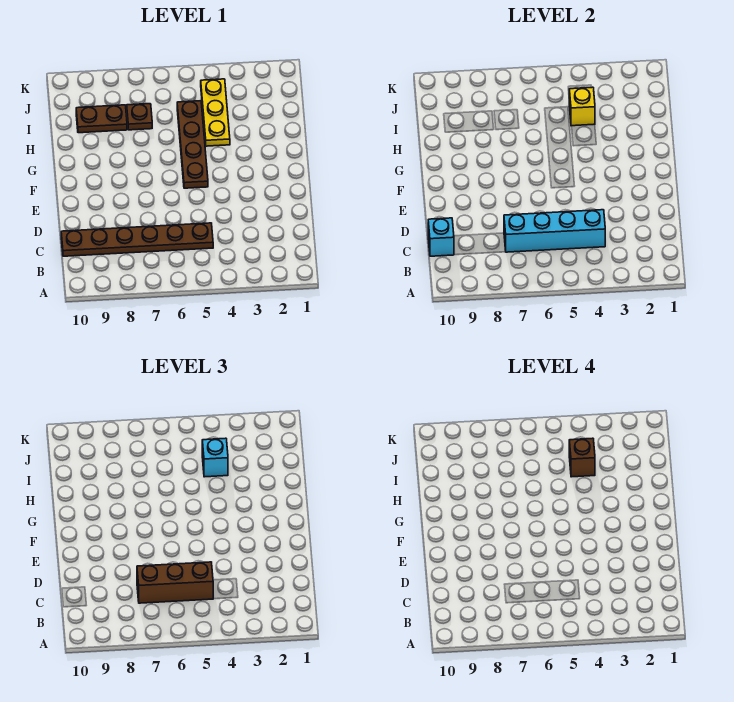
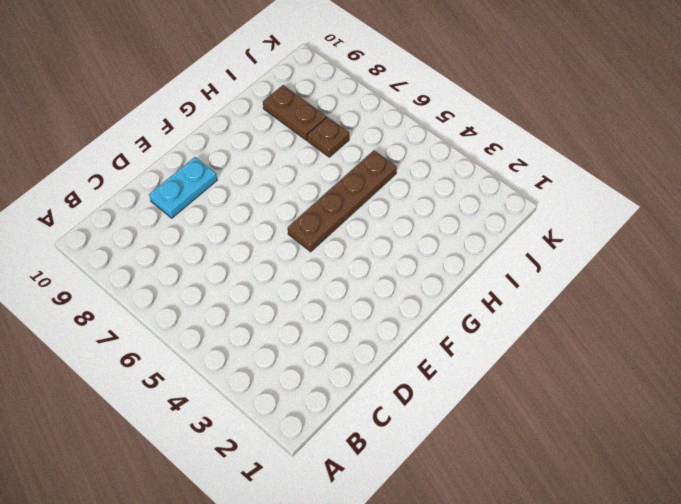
cyan 1x2 plate [149,157,217,218] -> none
none -> brown 1x6 plate [61,223,213,256]
none -> yellow 1x3 plate [201,79,230,146]

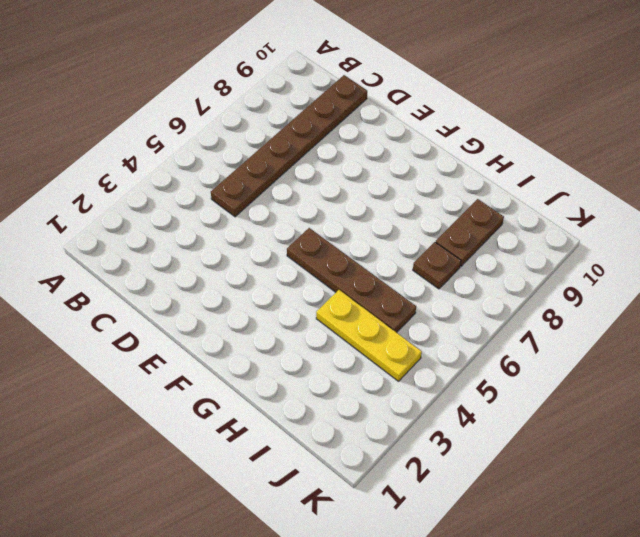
none -> cyan 1x4 brick [504,210,605,252]
none -> cyan 1x1 brick [428,218,454,256]

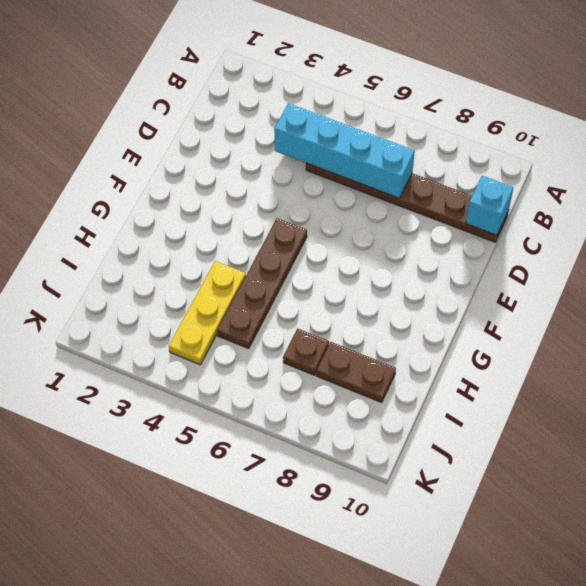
none -> yellow 1x1 brick [569,87,595,126]
none -> brown 1x3 brick [137,562,213,603]

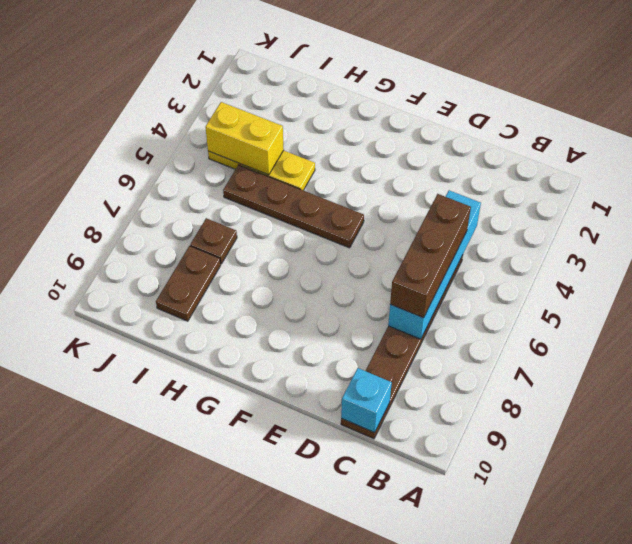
yellow 1x2 brick [205,102,284,175] -> yellow 1x1 brick [569,87,595,126]
none -> cyan 1x1 brick [202,438,228,477]
none -> brown 1x1 brick [569,438,595,477]

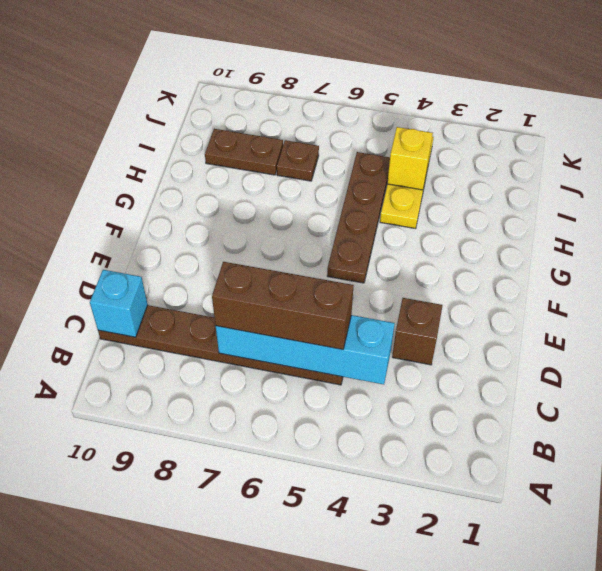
brown 1x1 brick [392,298,443,365] -> brown 1x1 brick moved to [569,438,595,477]
none -> cyan 1x1 brick [202,438,228,477]

